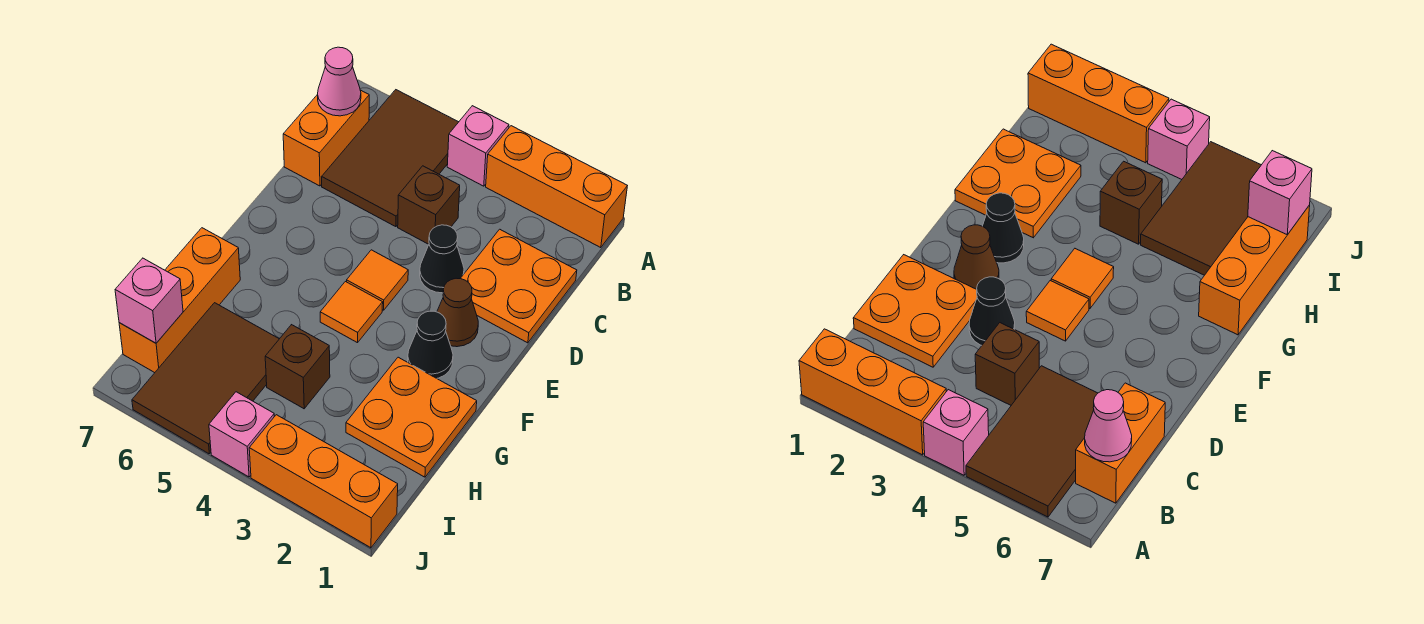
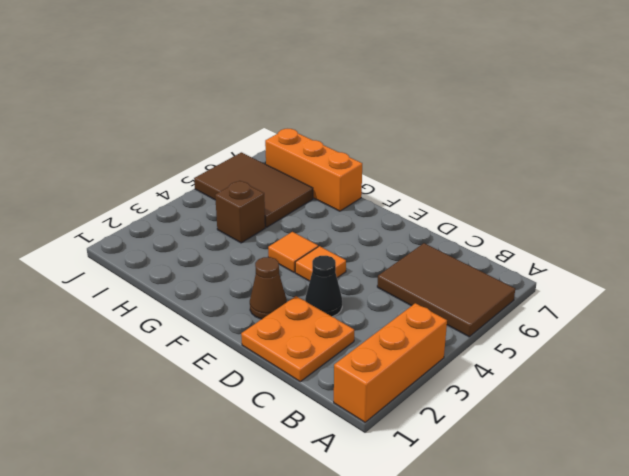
none -> pink 1x1 brick [447,106,509,186]
none -> orange 1x2 brick [283,90,369,186]
none -> brown 1x1 brick [398,166,460,244]

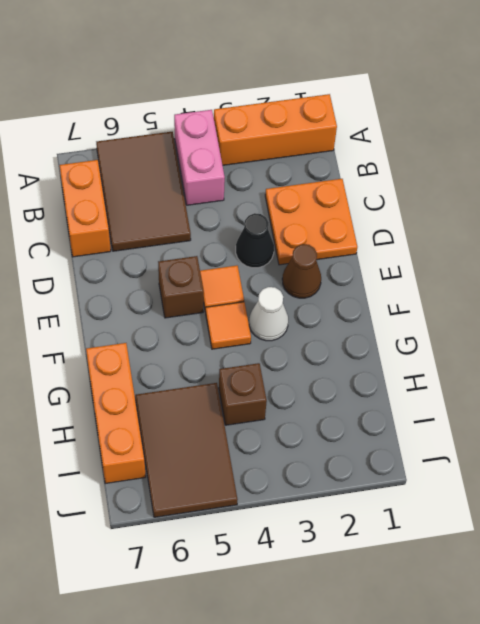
pink 1x2 brick [174,110,225,205] -> pink 1x1 brick [447,106,509,186]
brown 1x1 brick [158,256,204,318] -> brown 1x1 brick moved to [398,166,460,244]
white 1x1 cone [249,287,288,341] -> none
none -> black 1x1 cone [408,311,453,378]
none -> orange 2x2 plate [346,357,477,477]
none -> orange 1x3 brick [249,415,398,548]

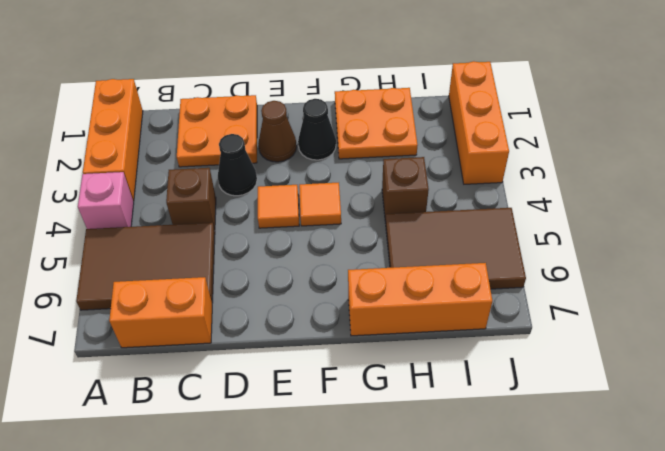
none -> pink 1x1 brick [209,392,274,477]
none -> pink 1x1 cone [318,47,361,116]
none -> pink 1x1 brick [115,258,183,343]

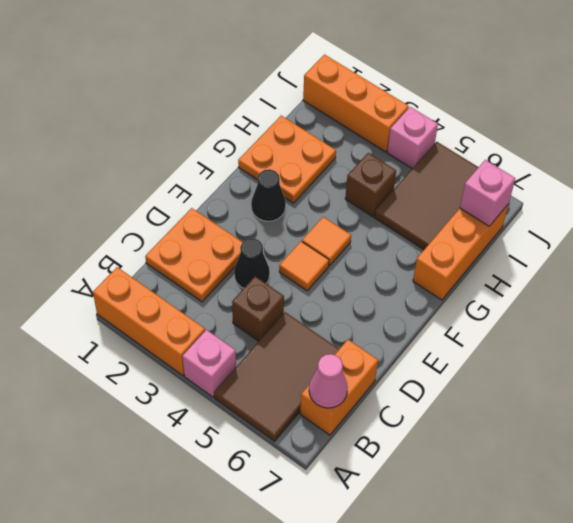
none -> brown 1x1 cone [437,278,478,347]

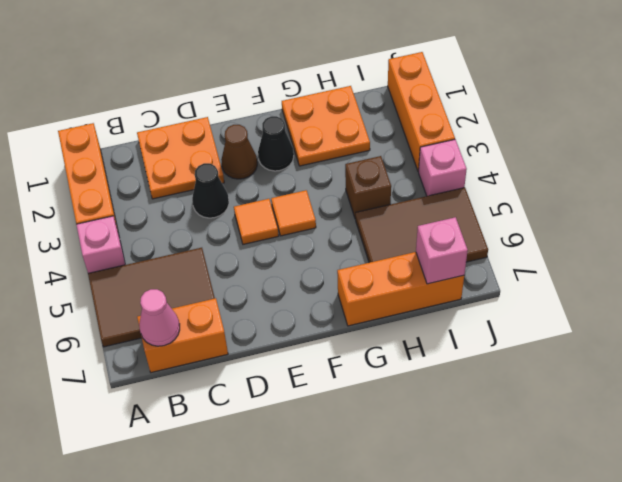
none -> brown 1x1 brick [398,166,460,244]

